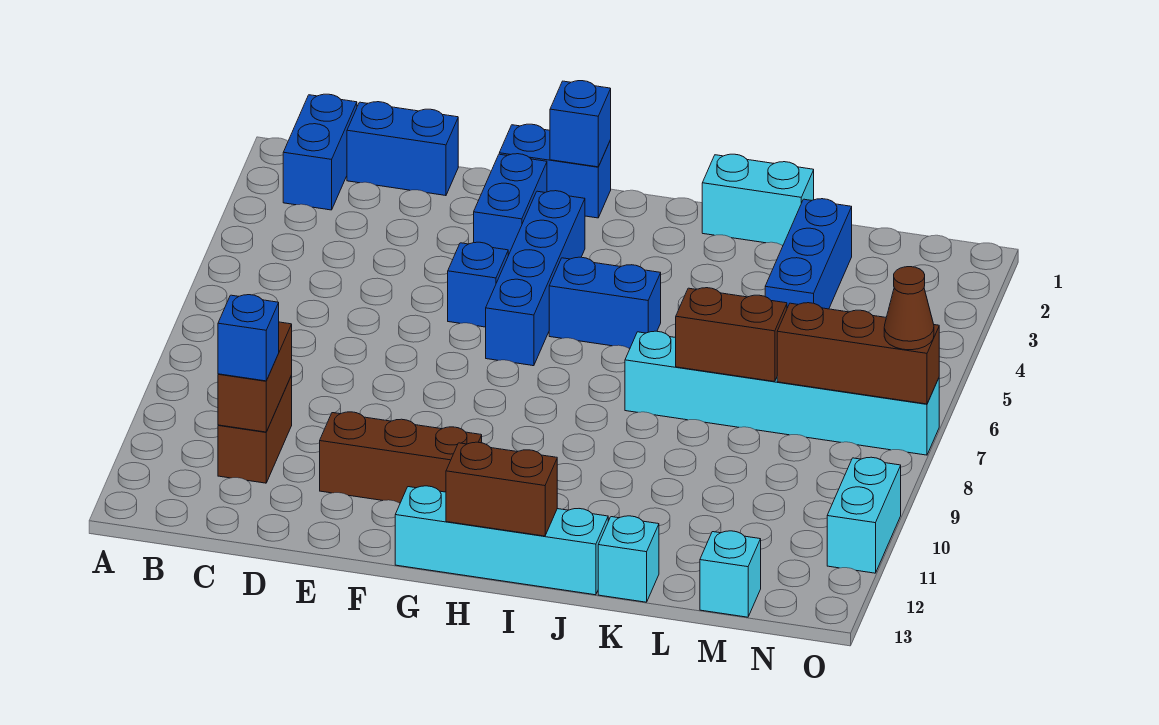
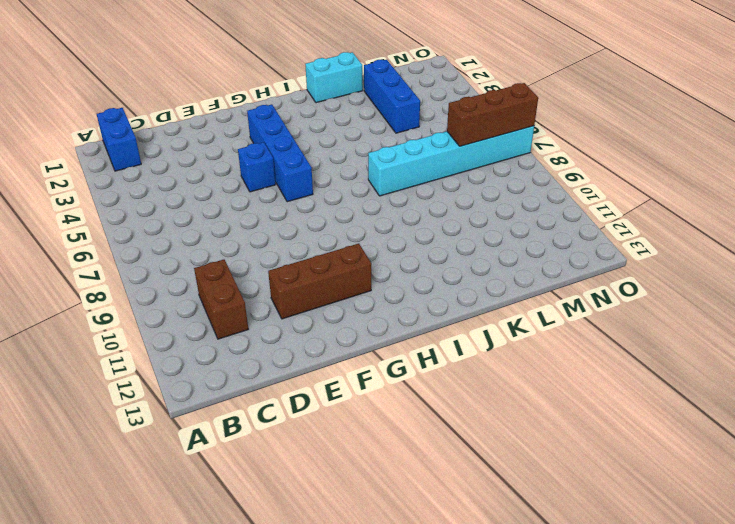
none -> blue 1x2 brick [347,102,458,196]
none -> blue 1x2 brick [499,124,611,218]
none -> blue 1x2 brick [474,154,547,255]

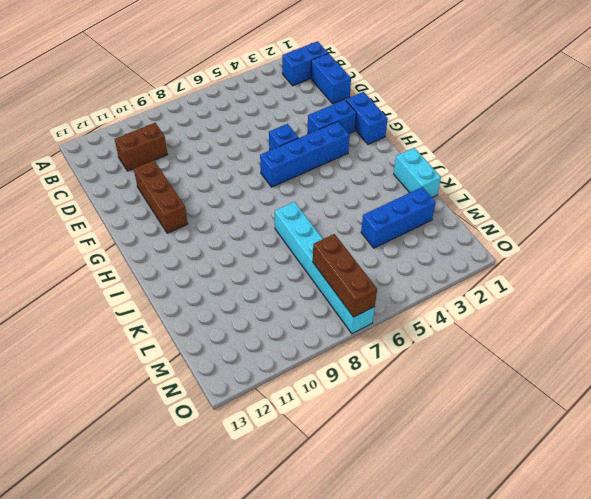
none -> cyan 1x4 brick [395,486,608,595]
none -> blue 1x2 brick [549,257,661,348]
none -> cyan 1x1 brick [598,516,659,602]

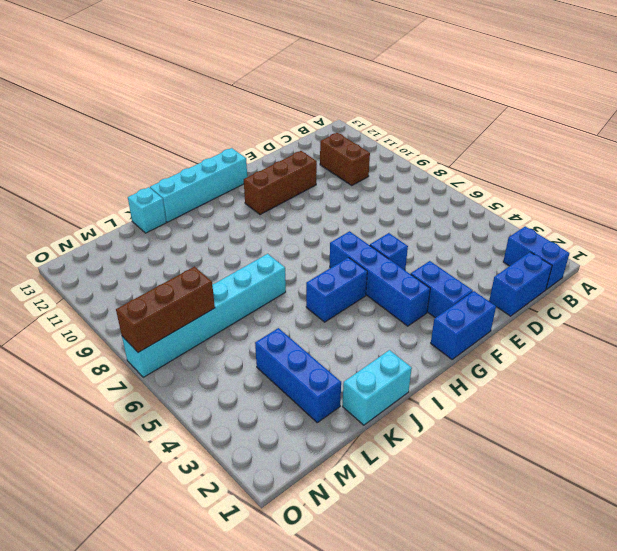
none -> cyan 1x1 brick [700,531,761,617]
none -> cyan 1x2 brick [827,457,901,573]
none -> brown 1x2 brick [218,322,292,432]

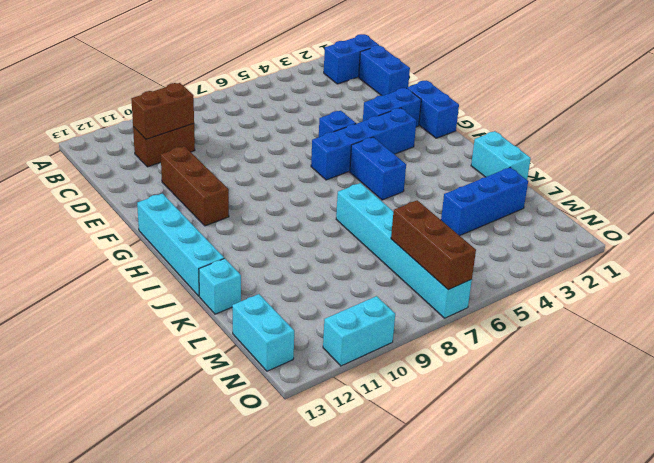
cyan 1x2 brick [232,294,294,371] -> cyan 1x1 brick [700,531,761,617]
none -> blue 1x1 brick [550,81,611,167]
none -> brown 1x2 brick [446,442,557,536]
none -> brown 1x2 brick [676,288,787,382]

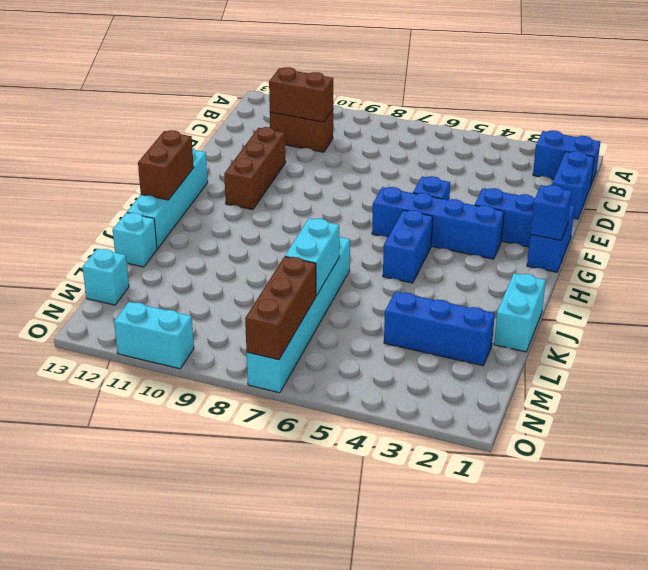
cyan 1x2 brick [285,218,339,296] -> brown 1x2 brick [676,288,787,382]
none -> blue 1x1 brick [218,295,279,381]
none -> brown 1x1 cone [884,267,934,350]

